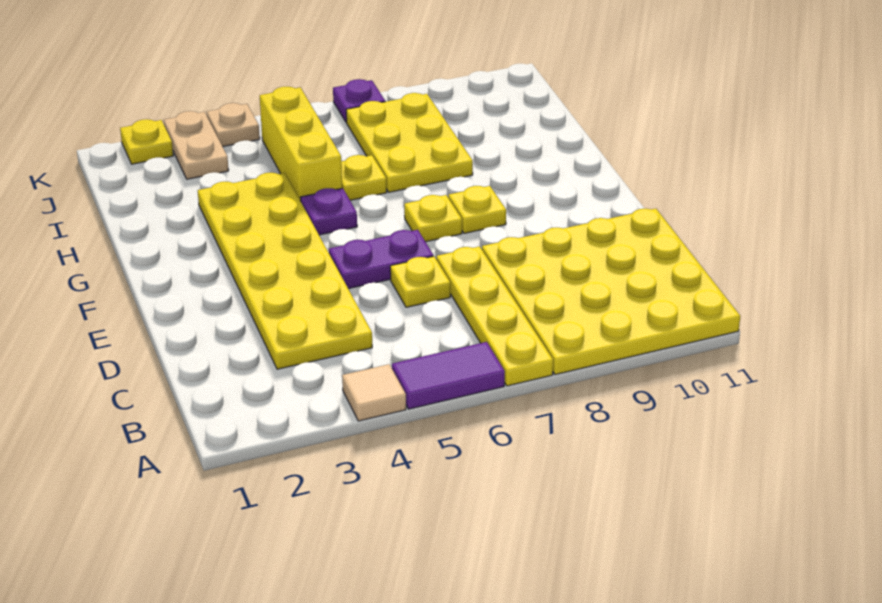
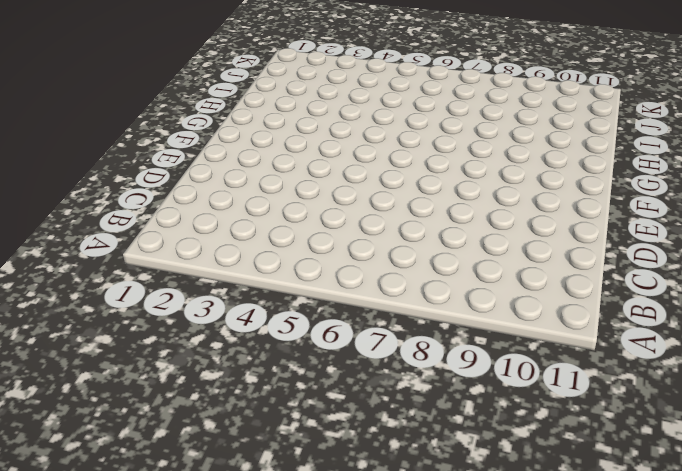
none -> tan 1x1 tile [342,364,406,421]
none -> purple 1x2 tile [392,342,505,409]
none -> yellow 1x4 plate [436,246,553,386]

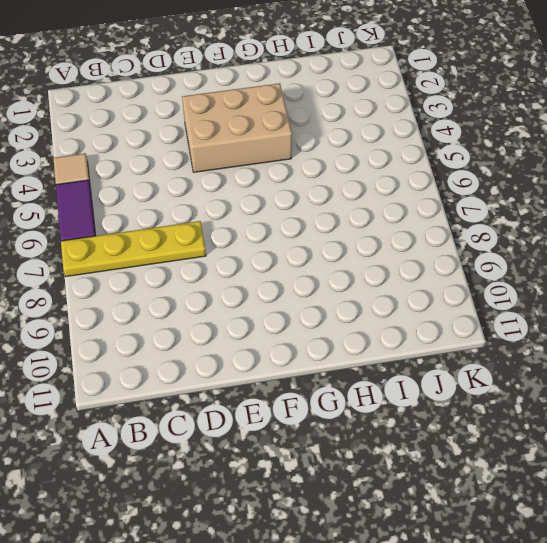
tan 2x3 brick [182,83,292,172] -> yellow 2x6 plate [198,173,372,369]
none -> yellow 4x4 plate [482,209,740,375]
none -> yellow 1x1 plate [390,256,450,307]
none -> purple 1x2 plate [329,230,433,289]

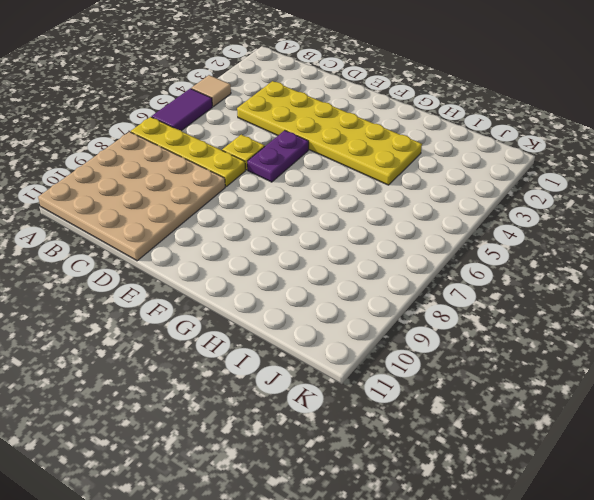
tan 4x4 plate [38,132,225,261] -> yellow 4x4 plate [482,209,740,375]
none -> yellow 1x1 plate [404,195,462,242]
none -> yellow 1x1 plate [448,186,506,233]
none -> purple 1x1 plate [300,188,357,235]

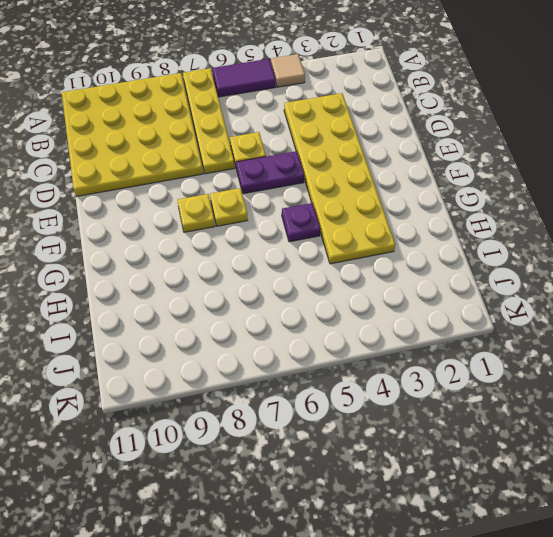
none -> yellow 1x3 brick [260,87,342,201]
none -> yellow 1x1 plate [341,155,387,200]
none -> yellow 2x3 plate [346,93,473,192]

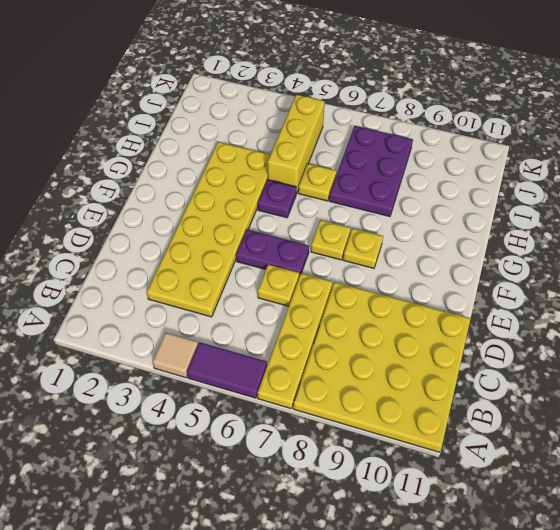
purple 2x3 plate [329,126,413,217] -> yellow 2x3 plate [346,93,473,192]
none -> tan 1x2 plate [164,111,229,179]
none -> yellow 1x1 plate [120,119,173,164]
none -> tan 1x1 plate [207,103,260,147]

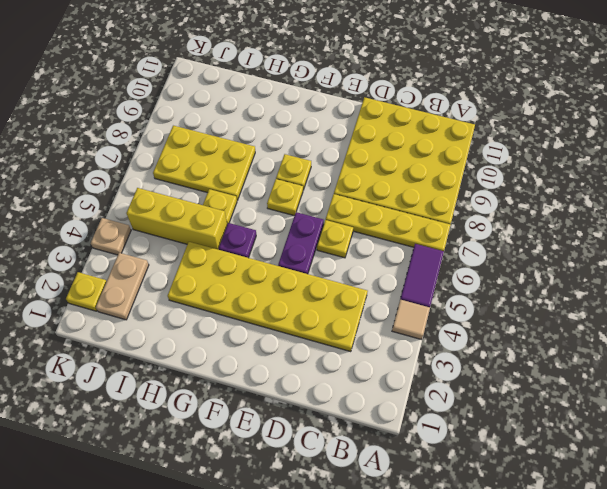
tan 1x2 plate [96,253,149,320] -> tan 1x2 plate turned to [164,111,229,179]
none -> purple 1x1 plate [333,79,385,123]

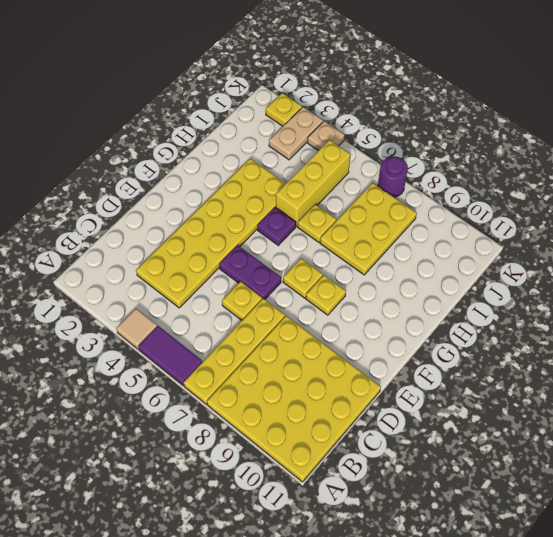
purple 1x1 round brick [378,156,408,197] -> purple 1x1 plate [333,79,385,123]

